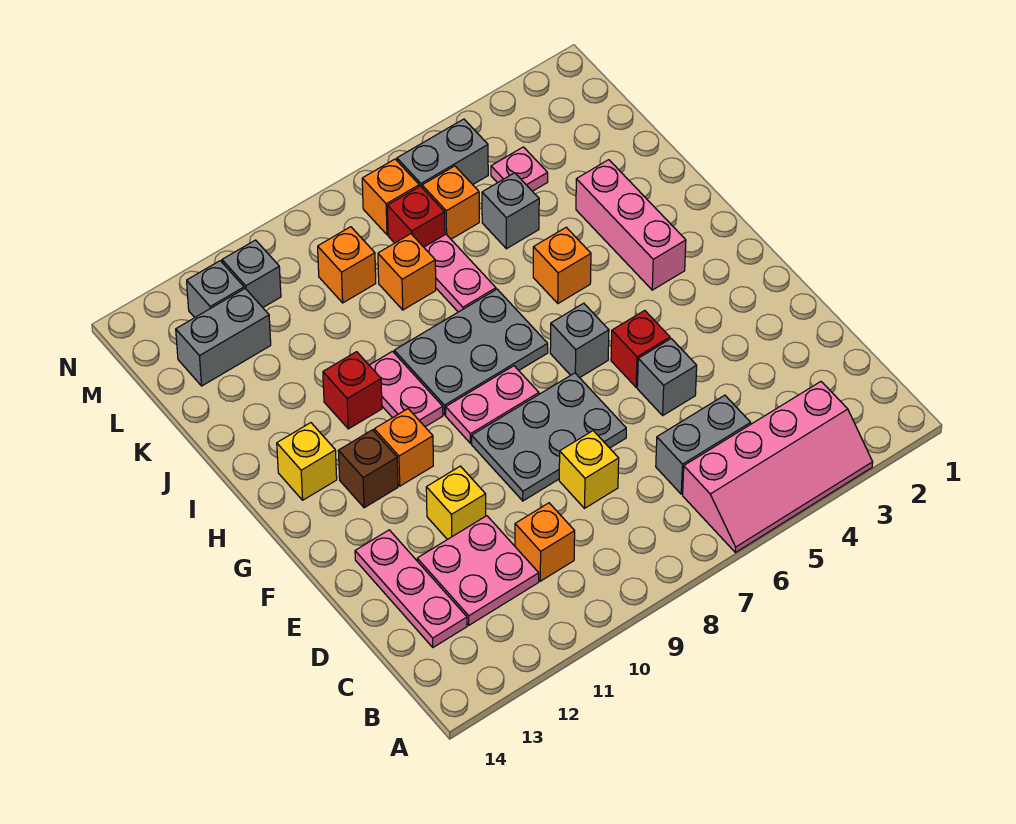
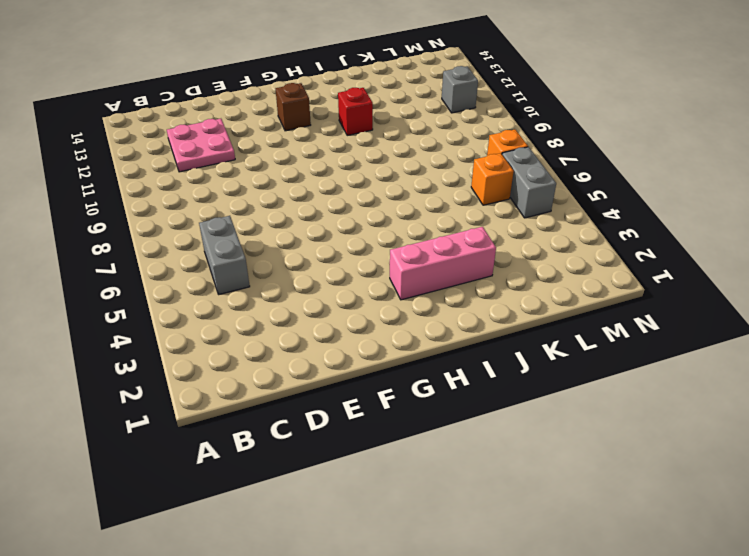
none -> pink 2x4 slope [683,382,873,552]
none -> orange 1x1 brick [515,503,575,581]
none -> pink 1x3 plate [355,530,467,647]
none -> yellow 1x1 brick [559,431,619,508]

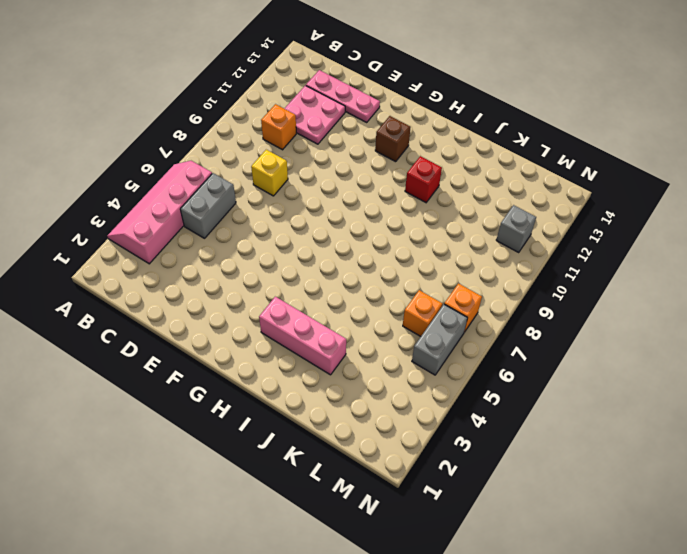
none -> grey 1x1 brick [637,339,697,415]
none -> grey 2x3 plate [472,373,626,501]
none -> yellow 1x1 brick [426,466,486,540]
none -> red 1x1 brick [611,310,670,387]

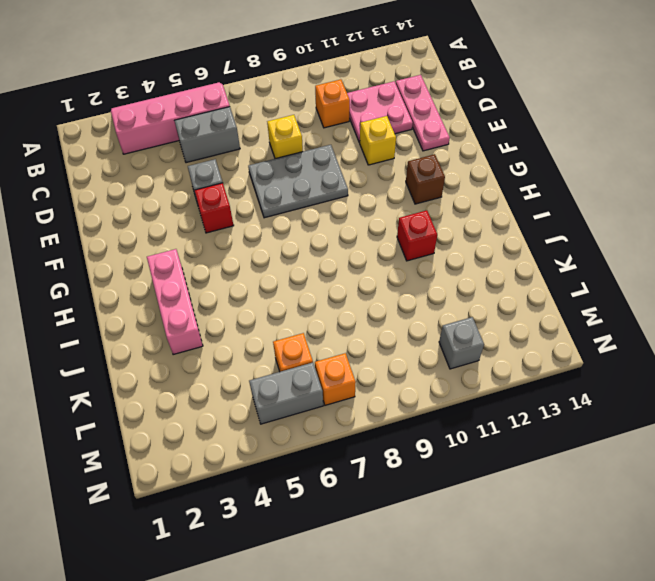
none -> grey 1x1 brick [550,303,609,378]
none -> pink 1x2 plate [446,366,539,443]
none -> orange 1x1 brick [374,409,433,486]
none -> grey 2x3 plate [394,289,548,415]

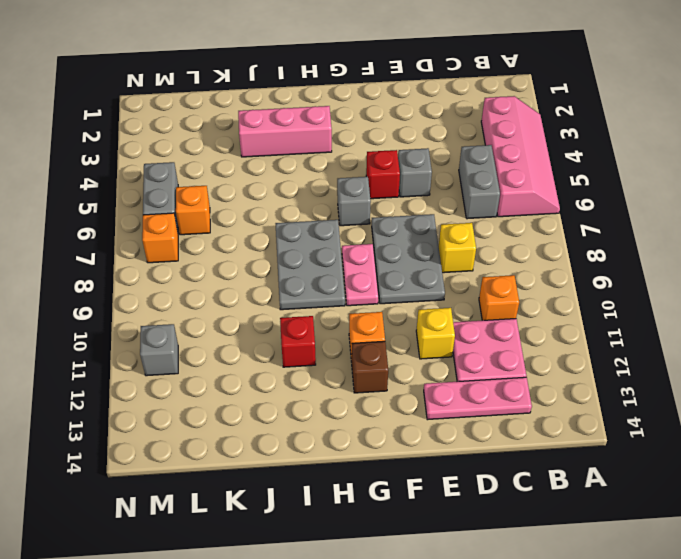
none -> pink 1x2 plate [369,351,443,427]
none -> yellow 1x1 brick [277,423,337,500]
none -> orange 1x1 brick [533,227,591,303]
none -> pink 1x2 plate [424,234,496,312]

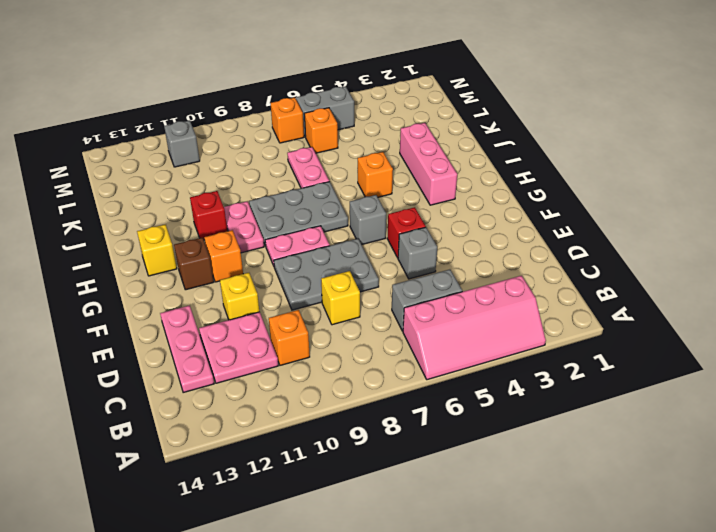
none -> grey 1x1 brick [482,173,539,249]
none -> orange 1x1 brick [378,234,436,310]
none -> pink 1x1 plate [491,147,548,191]
none -> red 1x1 brick [387,186,445,247]

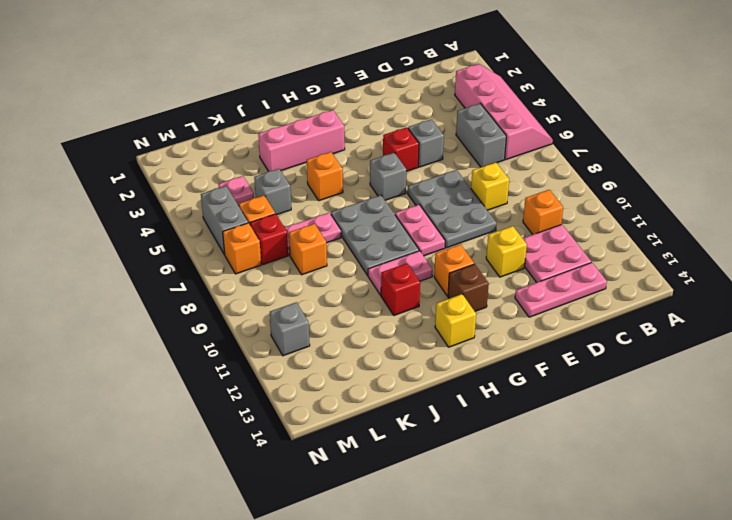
none -> orange 1x1 brick [318,227,376,303]
none -> grey 1x2 brick [176,289,271,386]
none -> grey 1x1 brick [187,261,244,317]

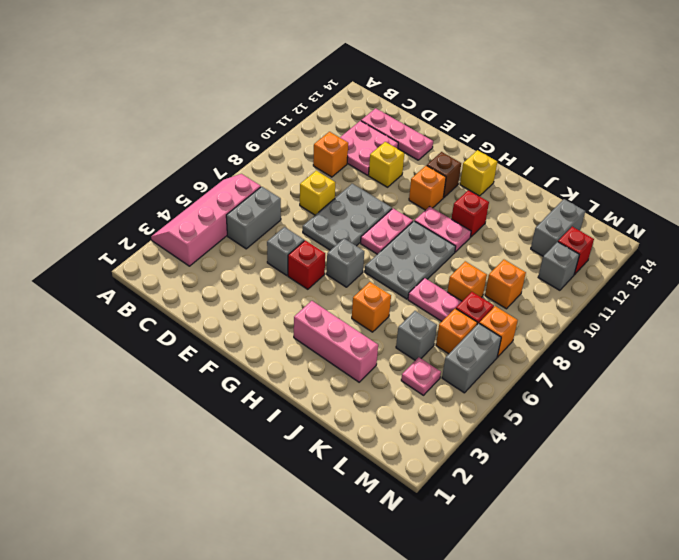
red 1x1 brick [558,227,594,275] -> grey 1x1 brick [187,261,244,317]

